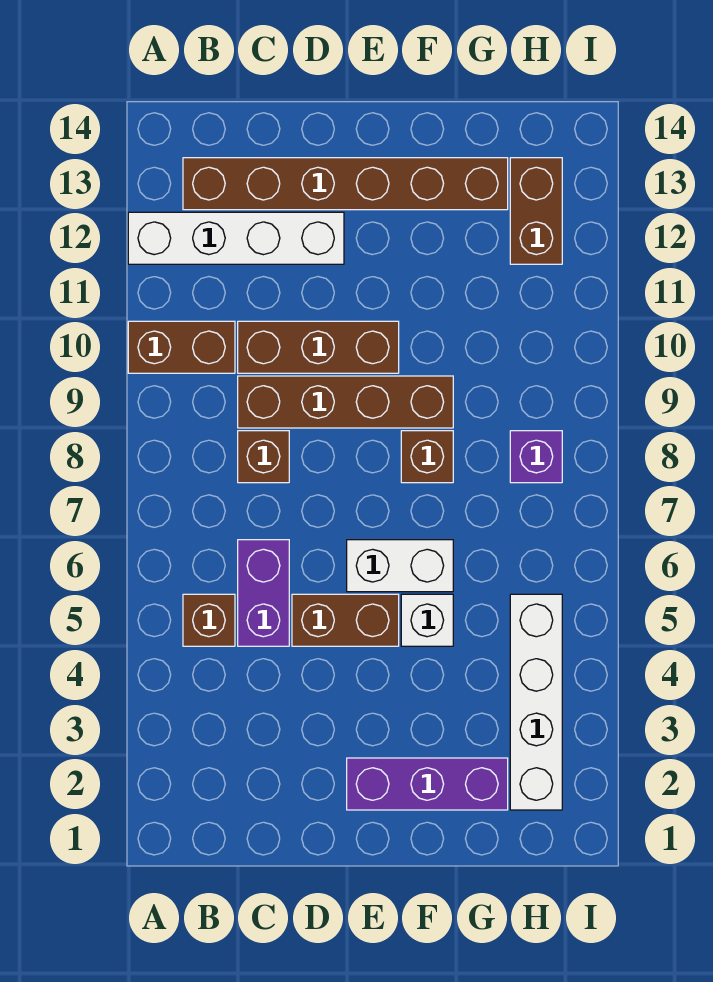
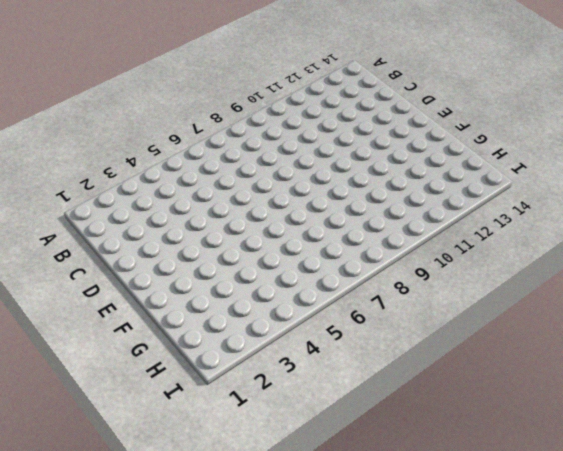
none -> brown 1x2 brick [128,321,235,373]
none -> white 1x4 brick [128,212,344,264]
none -> brown 1x1 brick [183,594,235,646]

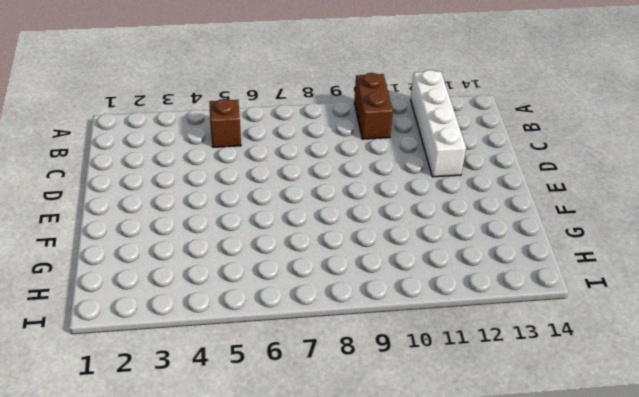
none -> brown 1x6 brick [183,158,508,210]
none -> purple 1x2 brick [238,540,289,646]
none -> brown 1x1 brick [238,431,289,483]

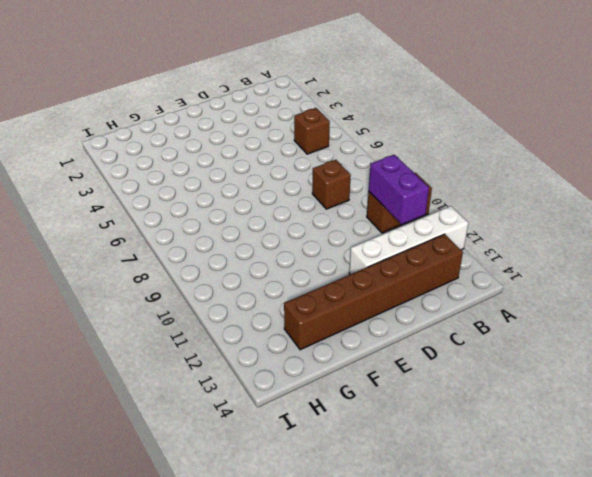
purple 1x2 brick [369,155,429,224] -> purple 1x2 brick moved to [238,540,289,646]
none -> brown 1x4 brick [238,376,453,428]
none -> brown 1x3 brick [238,321,399,373]
none -> brown 1x2 brick [292,594,399,646]

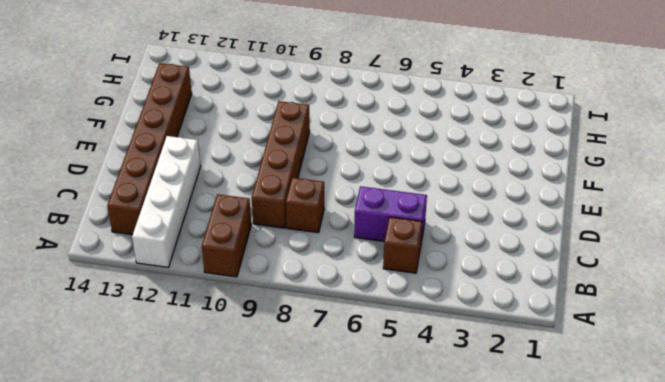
none -> brown 1x3 brick [238,321,399,373]
none -> brown 1x2 brick [292,594,399,646]
none -> purple 1x3 brick [347,758,508,810]

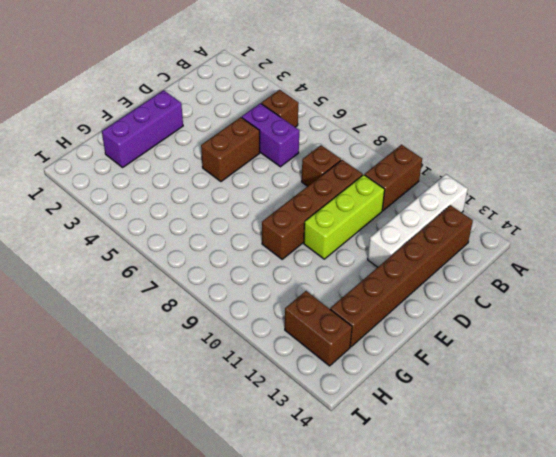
lime 1x3 brick [304,175,385,259] -> brown 1x3 brick [238,321,399,373]
none -> white 1x2 brick [347,540,453,592]
none -> white 1x1 brick [401,594,453,646]
none -> brown 1x1 brick [401,431,453,483]

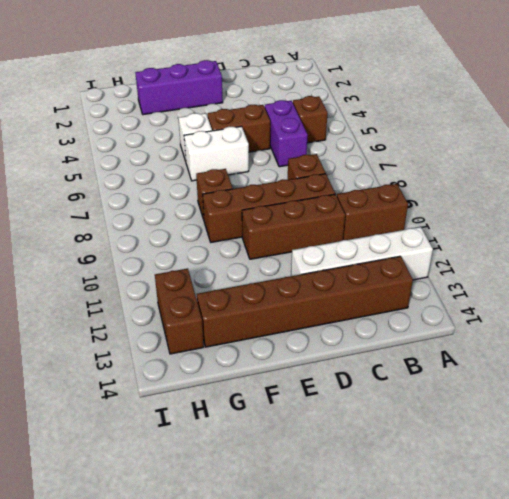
none -> white 1x4 brick [510,594,562,810]
none -> purple 1x1 brick [510,431,562,483]

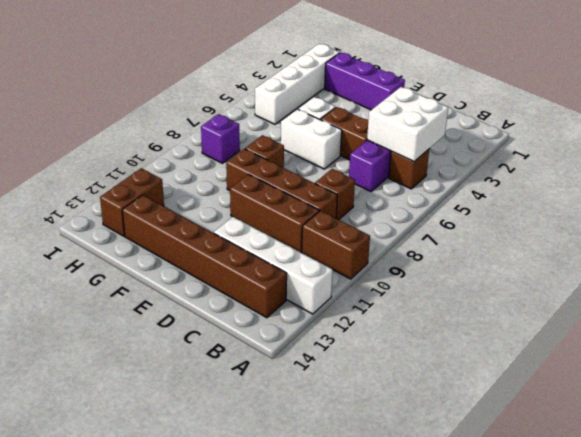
white 2x2 brick [367,87,448,161] -> none

